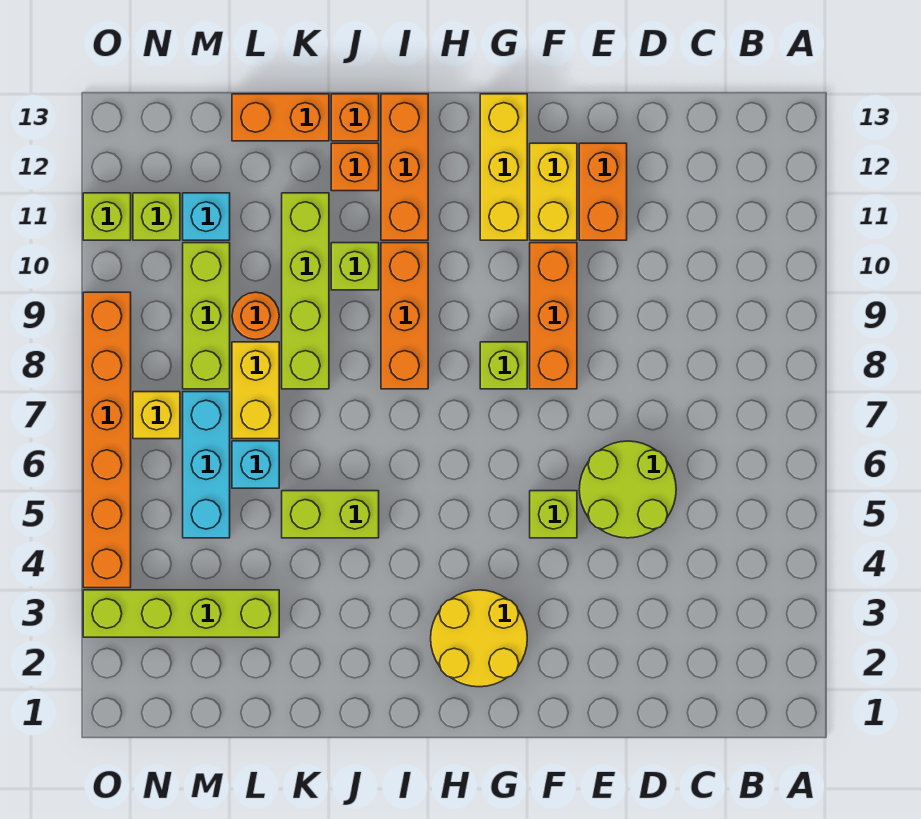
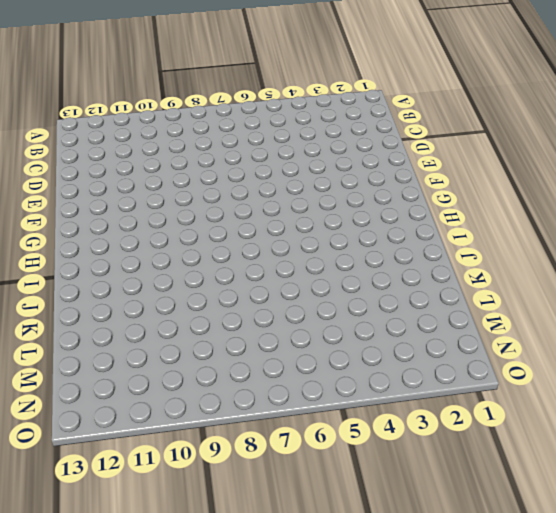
none -> lime 2x2 round brick [579,441,676,538]
none -> orange 1x2 brick [579,143,627,240]
none -> lime 1x1 brick [530,491,577,538]

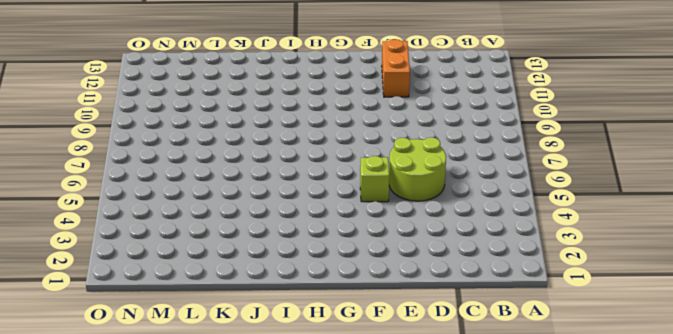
none -> orange 1x3 brick [530,243,577,389]
none -> yellow 1x2 brick [530,143,577,240]
none -> yellow 2x2 round brick [431,590,527,687]

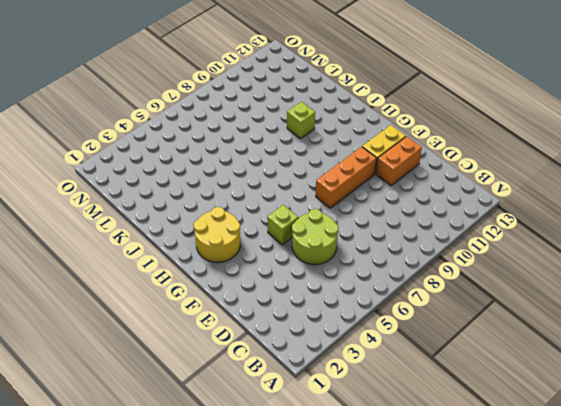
none -> lime 1x1 brick [480,342,527,389]
none -> yellow 1x3 brick [480,94,527,240]
none -> orange 1x3 brick [381,243,428,389]

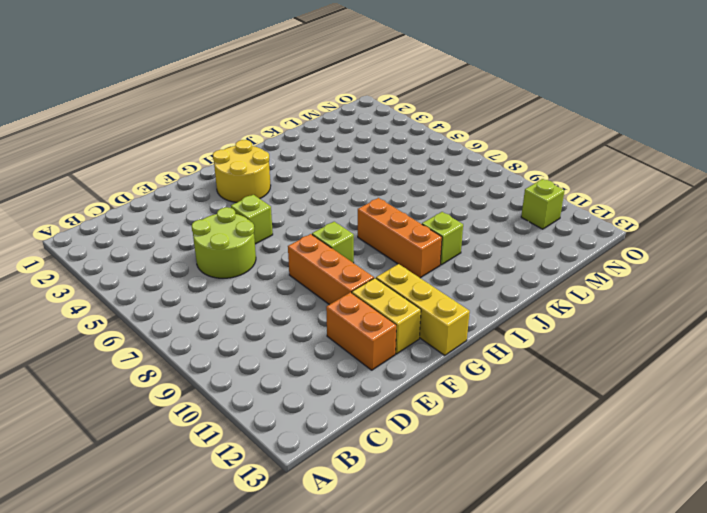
none -> orange 1x3 brick [381,94,428,240]
none -> lime 1x2 brick [282,491,379,538]
none -> orange 1x1 brick [331,143,379,191]

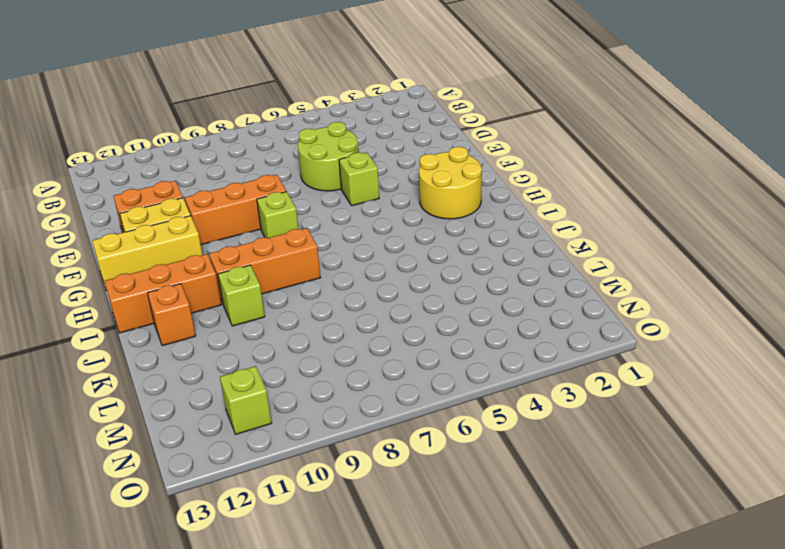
none -> lime 1x2 brick [282,491,379,538]
none -> orange 1x1 brick [331,94,379,141]
none -> lime 1x4 brick [282,193,329,389]

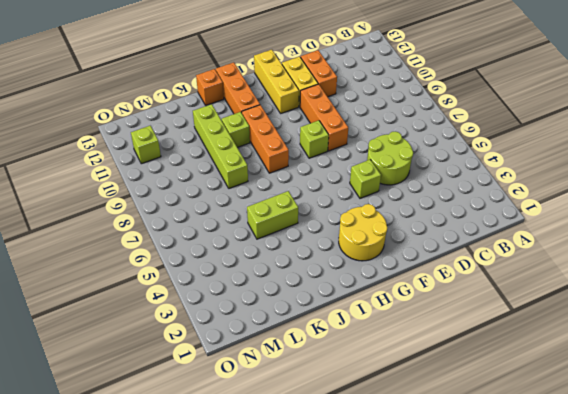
none -> orange 1x1 brick [331,143,379,191]
none -> orange 1x2 brick [232,94,329,141]
none -> lime 1x4 brick [83,590,279,637]

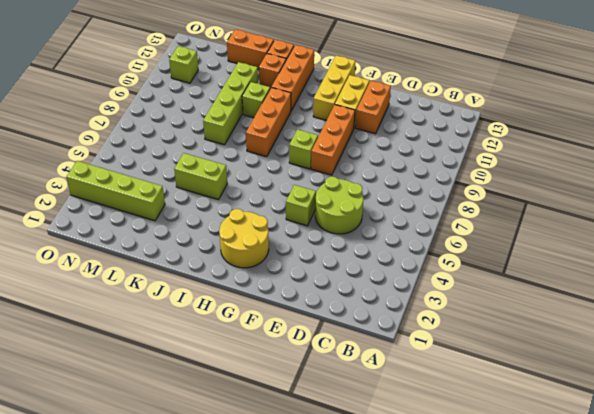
none -> cyan 1x1 brick [232,441,279,488]
none -> yellow 1x2 brick [232,342,279,439]
none -> orange 1x1 round brick [232,292,279,339]

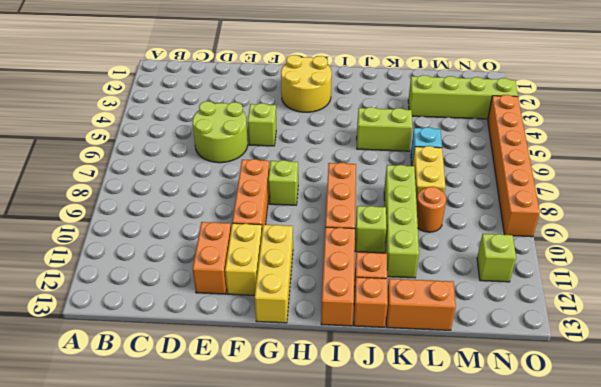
none -> cyan 1x3 brick [183,392,230,538]
none -> lime 1x3 brick [183,243,230,389]
none -> cyan 1x1 brick [183,193,230,240]

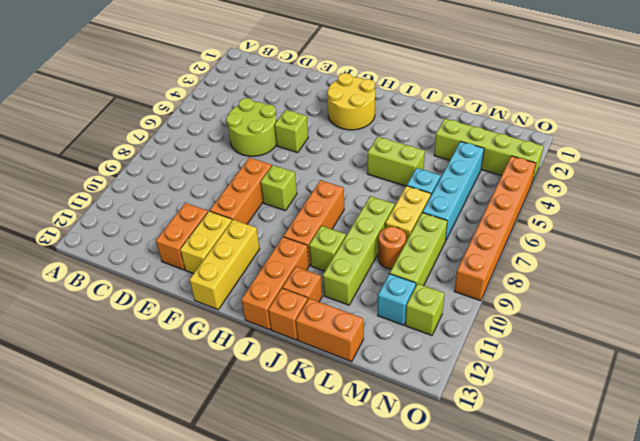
cyan 1x4 brick [422,141,484,241] -> cyan 1x3 brick [183,392,230,538]
none -> yellow 1x1 brick [133,392,180,439]
none -> lime 1x1 brick [83,193,131,240]

